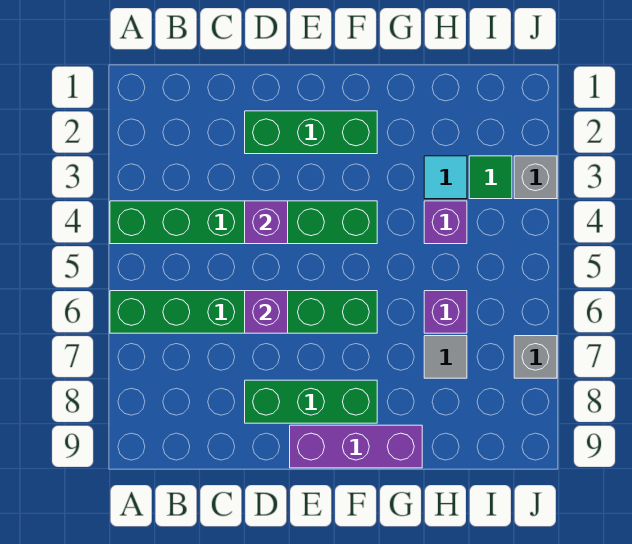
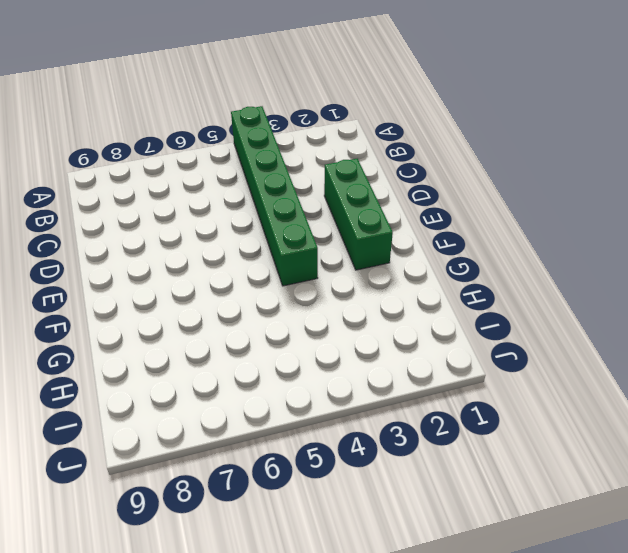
none -> green 1x6 brick [110,291,377,333]
none -> green 1x3 brick [245,380,377,423]
none -> purple 1x3 brick [290,425,422,468]

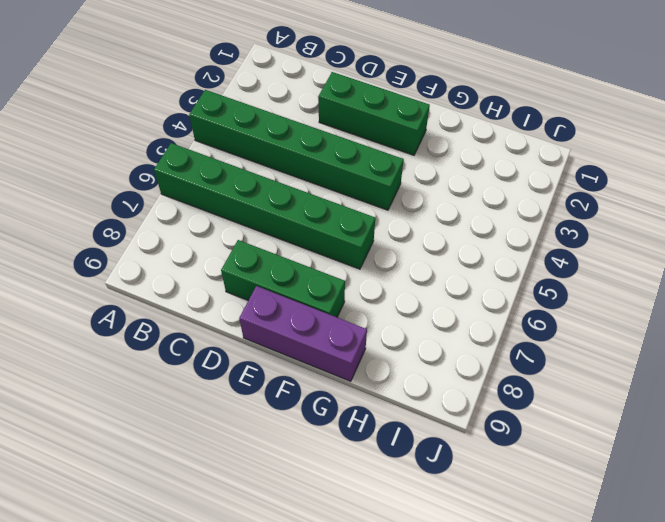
none -> cyan 1x1 tile [424,156,467,199]
none -> purple 1x1 brick [424,201,467,244]
none -> purple 1x1 brick [424,291,467,333]

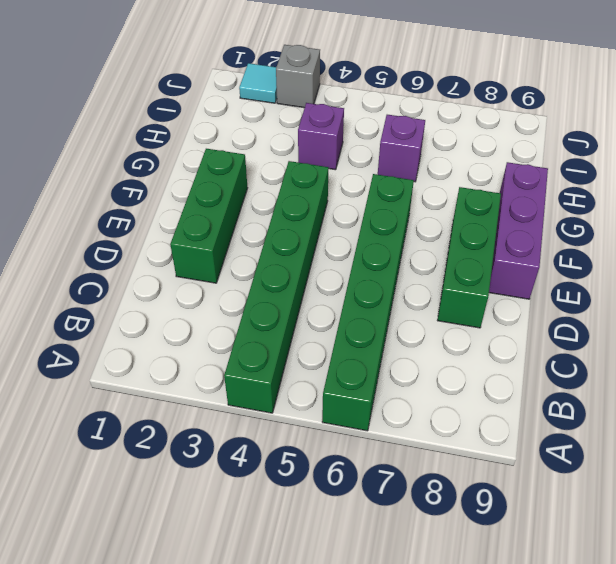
cyan 1x1 tile [239,63,277,103] -> cyan 1x1 tile moved to [424,156,467,199]
none -> grey 1x1 tile [424,336,467,378]
none -> green 1x1 tile [469,156,512,199]
none -> grey 1x1 brick [514,336,557,378]

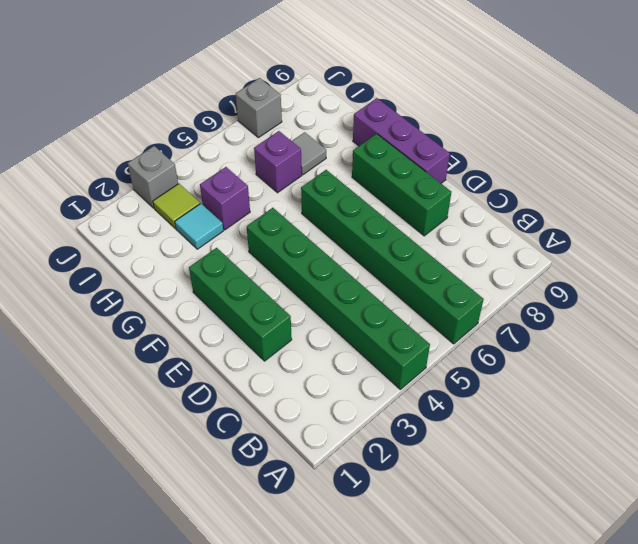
lime 1x1 tile [153,184,200,228] -> green 1x1 tile [469,156,512,199]
none -> purple 1x1 brick [245,201,288,244]
none -> purple 1x1 brick [245,291,288,333]

